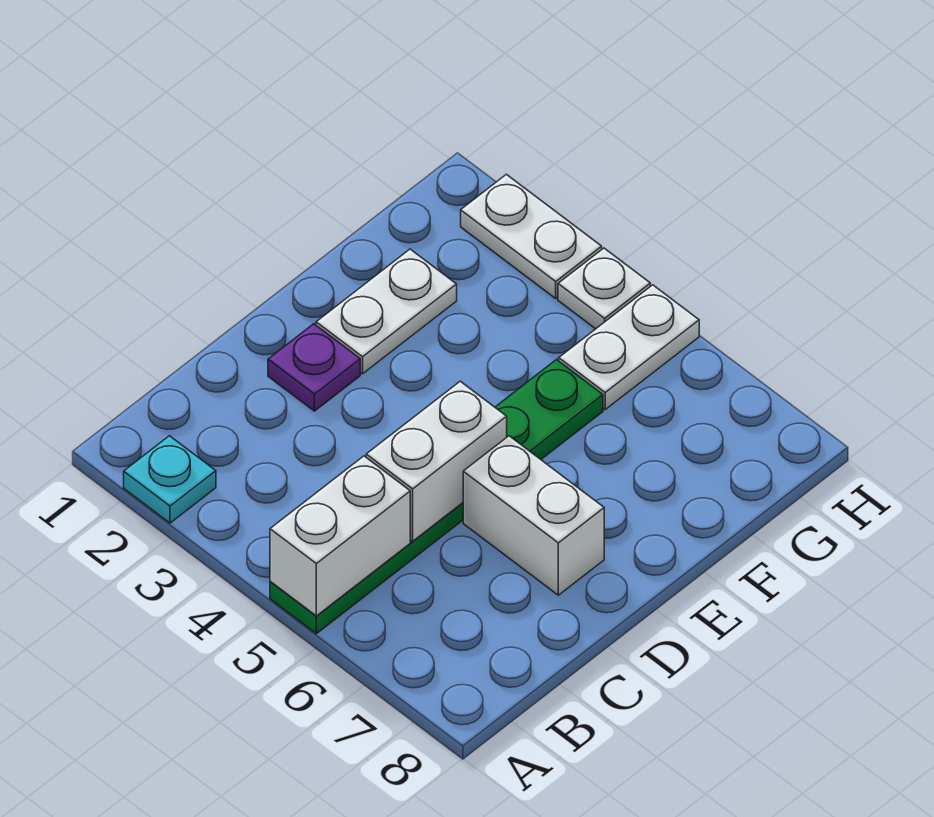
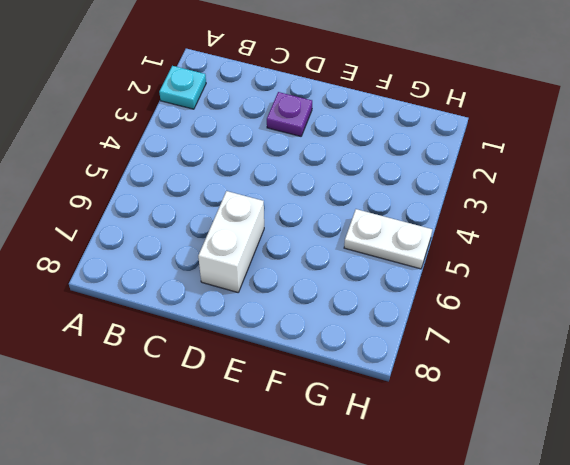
none -> green 1x6 plate [270,360,603,634]
none -> white 1x2 plate [316,249,457,374]

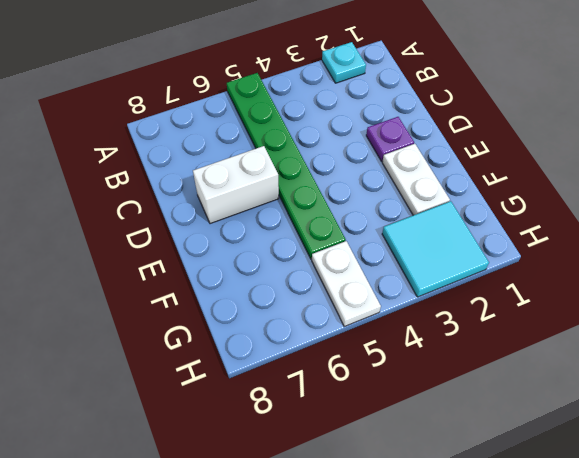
cyan 2x2 tile [382,201,489,297] -> white 1x2 plate [461,174,602,298]
none -> white 1x1 plate [558,248,650,329]
none -> white 1x2 brick [270,456,410,616]

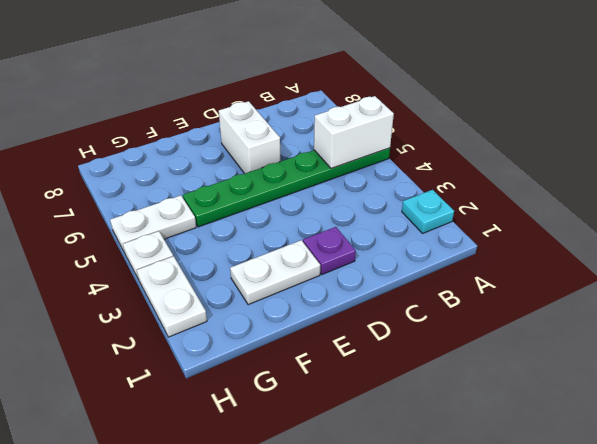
none -> white 1x2 brick [366,381,507,541]

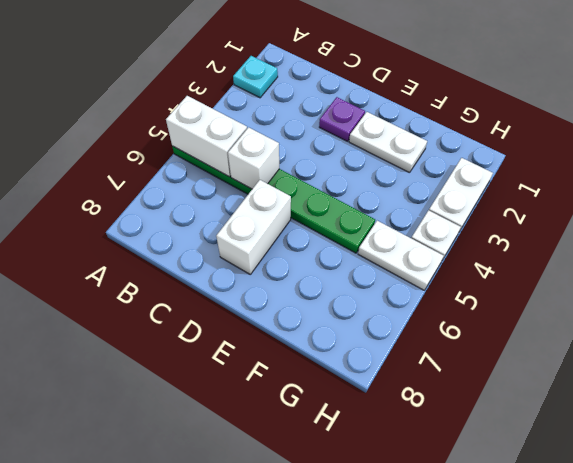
white 1x1 brick [228,127,279,189] -> white 1x2 brick [366,381,507,541]

